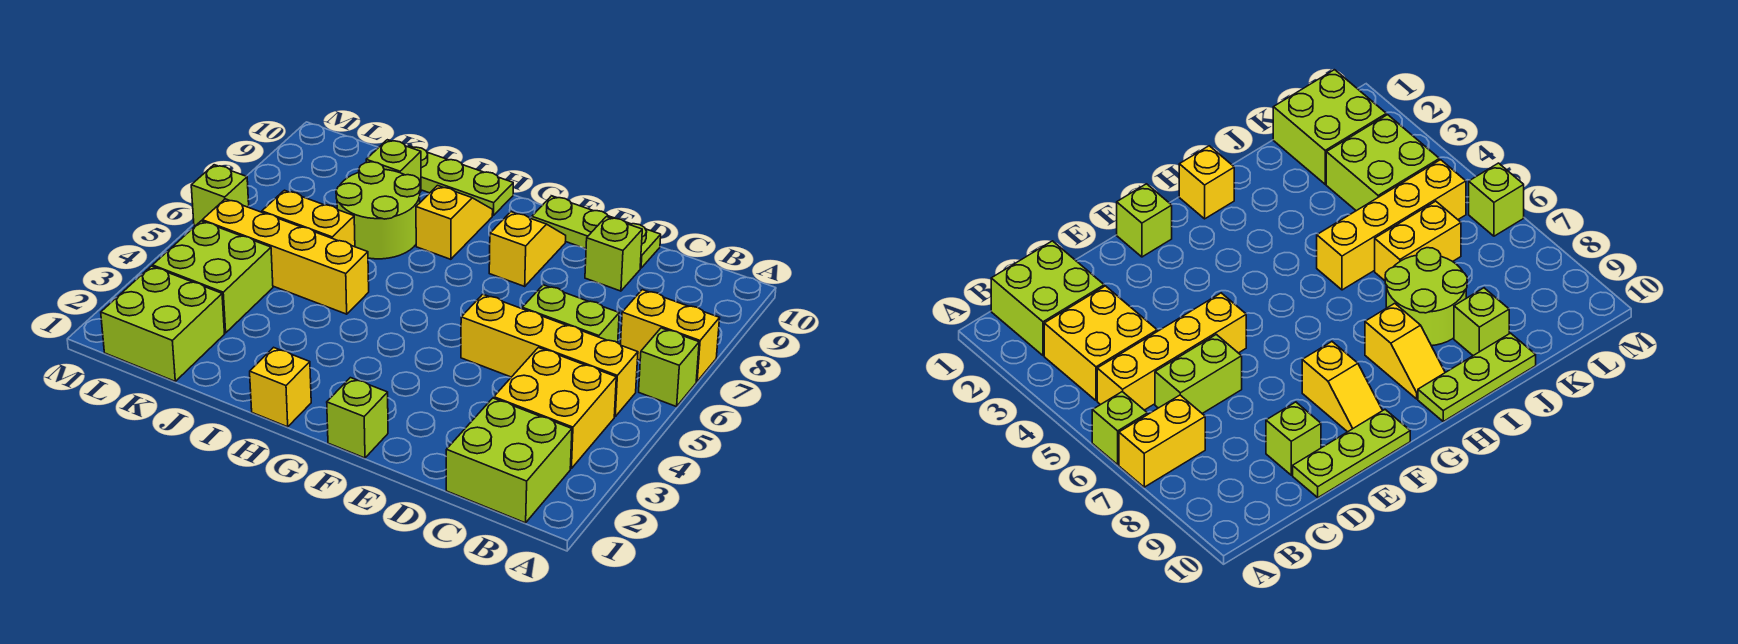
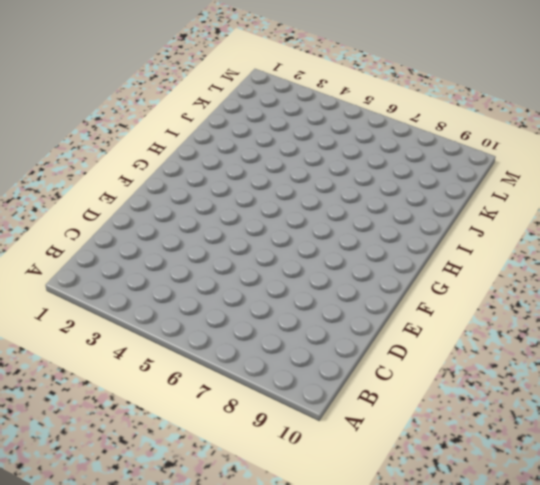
none -> lime 1x1 brick [639,328,699,407]
none -> yellow 1x2 brick [621,290,720,381]
none -> lime 2x2 brick [446,398,572,523]

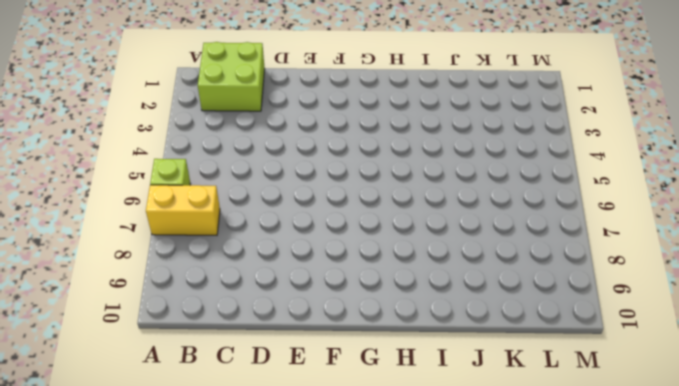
none -> yellow 2x2 brick [494,348,616,468]
none -> yellow 1x4 brick [461,294,638,417]
none -> lime 1x2 brick [522,285,619,343]

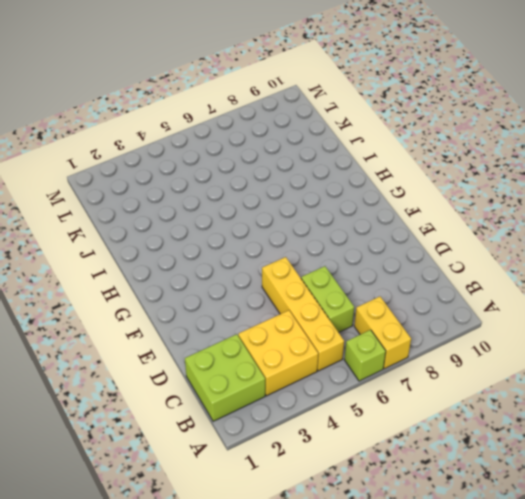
none -> lime 1x1 brick [585,217,642,291]
none -> lime 1x3 plate [532,196,661,268]
none -> lime 1x1 brick [327,378,388,458]

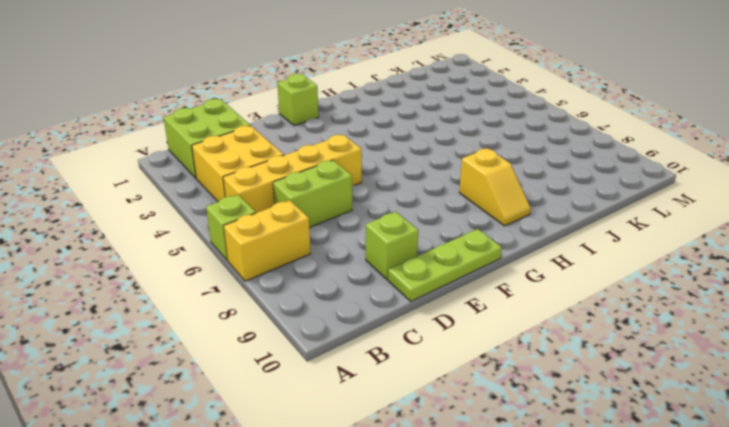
none -> yellow 1x2 slope [489,212,566,286]
none -> yellow 1x1 brick [250,347,311,427]
none -> lime 1x3 plate [408,146,513,215]

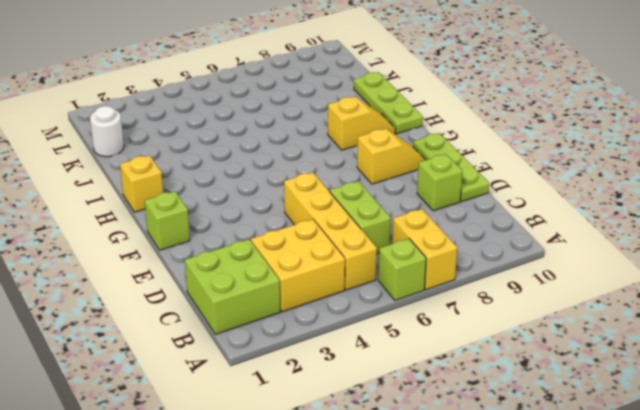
white 1x1 round brick [90,106,124,157] -> lime 2x2 brick [101,266,224,381]
none -> yellow 1x4 brick [202,199,369,314]
none -> lime 2x2 round brick [336,162,420,259]
none -> yellow 1x2 brick [262,190,355,247]

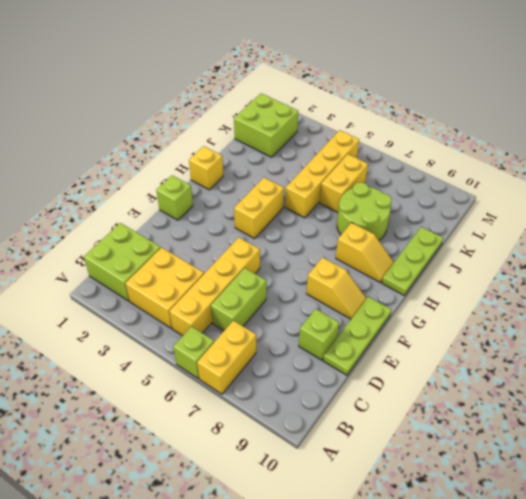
yellow 1x2 brick [234,177,284,239] -> none
none -> lime 1x1 brick [366,140,421,192]
none -> lime 2x2 brick [153,221,273,333]
none -> lime 1x1 brick [191,165,249,226]

